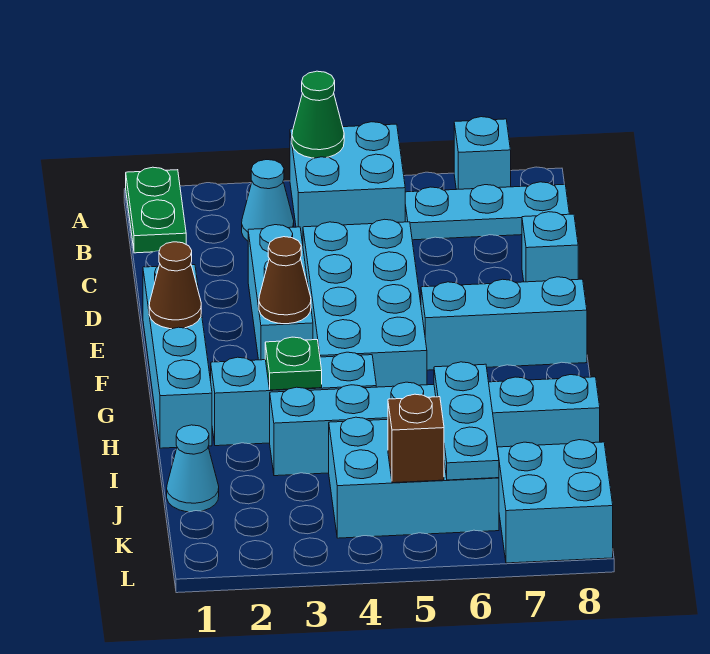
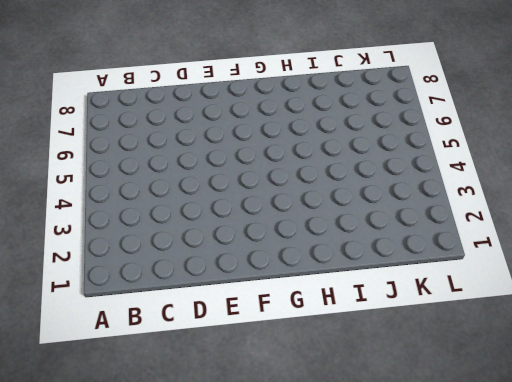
none -> green 1x2 plate [126,167,186,253]
none -> cyan 2x2 brick [290,122,405,244]
none -> cyan 1x1 brick [454,117,511,189]

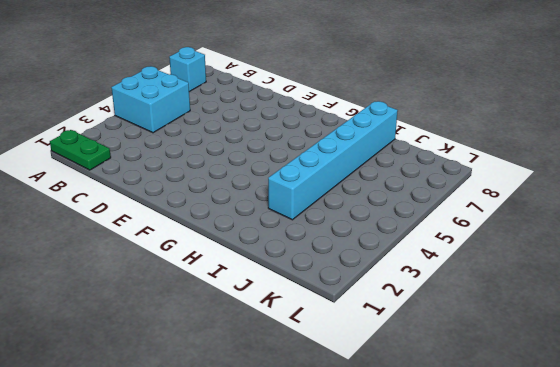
none -> cyan 1x1 cone [242,160,294,241]
none -> cyan 1x3 plate [405,182,569,240]
none -> cyan 1x3 brick [248,225,313,360]

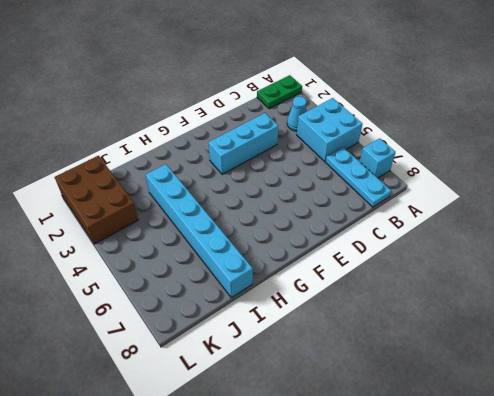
brown 2x3 brick [55,156,138,244] -> none
none -> cyan 2x4 brick [303,219,427,387]
none -> cyan 1x1 brick [522,212,578,282]
none -> cyan 1x4 brick [143,265,212,448]

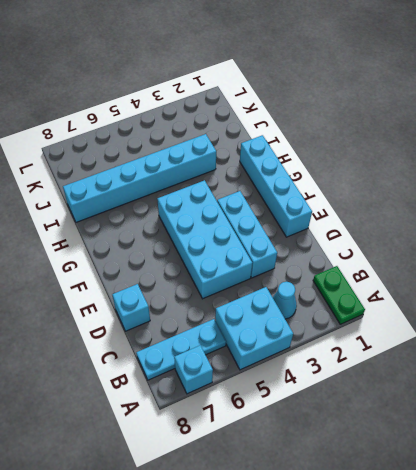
none -> cyan 1x3 brick [421,277,587,370]
none -> cyan 1x3 brick [211,352,376,446]
none -> cyan 1x1 cone [167,425,219,512]

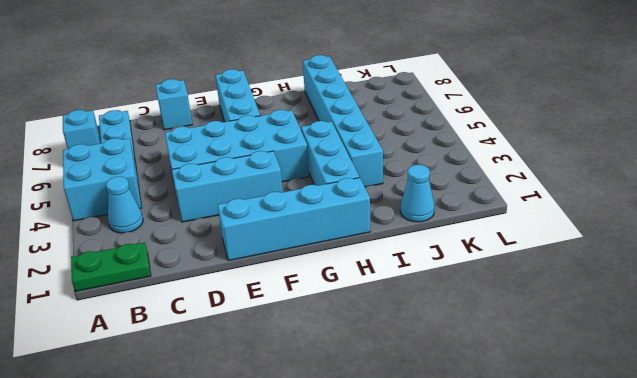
none -> cyan 2x3 brick [329,417,499,538]
none -> cyan 2x2 brick [497,440,613,563]
none -> green 1x1 cone [292,71,344,158]

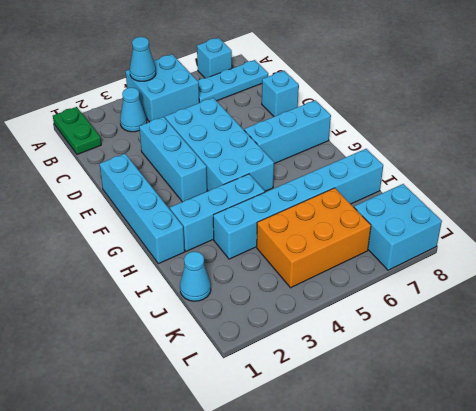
cyan 1x1 cone [130,37,156,81] -> green 1x1 cone [292,71,344,158]
orange 2x3 brick [257,188,371,288] -> cyan 2x3 brick [329,417,499,538]
none -> brown 1x1 cone [149,242,201,329]
none -> brown 1x1 cone [259,237,311,324]
none -> green 1x1 plate [265,337,322,390]

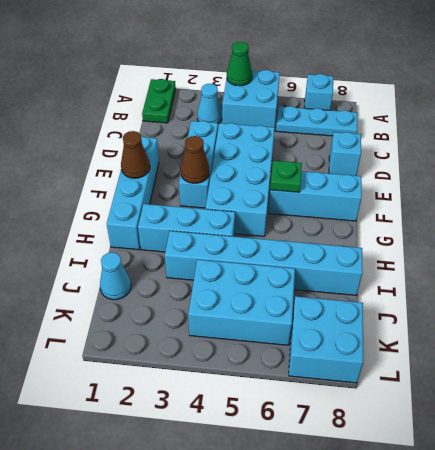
green 1x1 plate [270,161,302,192] -> green 1x1 plate moved to [265,337,322,390]
none -> cyan 1x3 plate [434,362,499,480]
none -> brown 1x1 brick [388,394,444,483]

